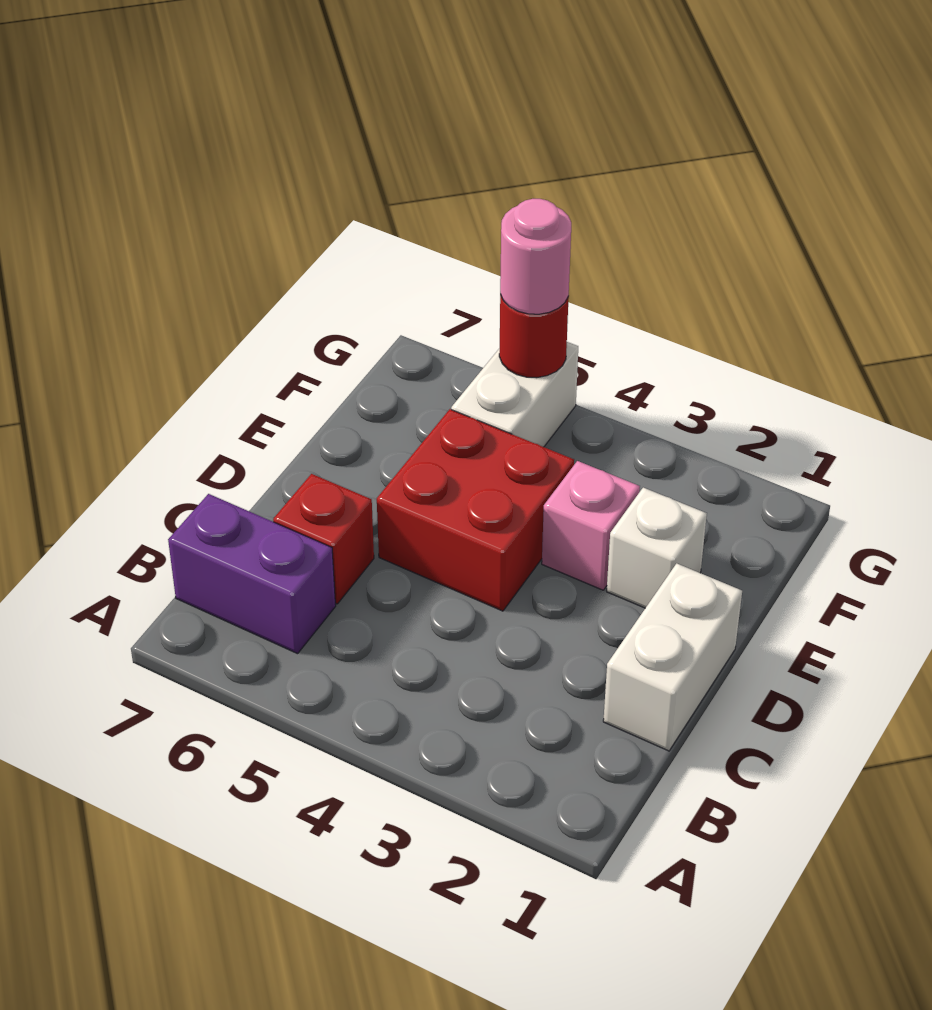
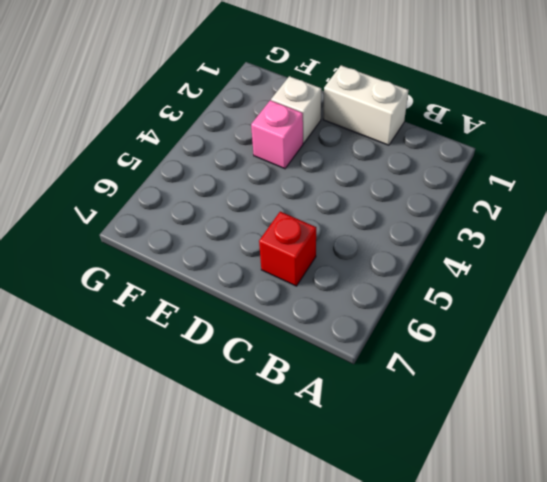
none -> purple 1x2 brick [168,494,336,654]
none -> red 2x2 brick [377,409,574,611]

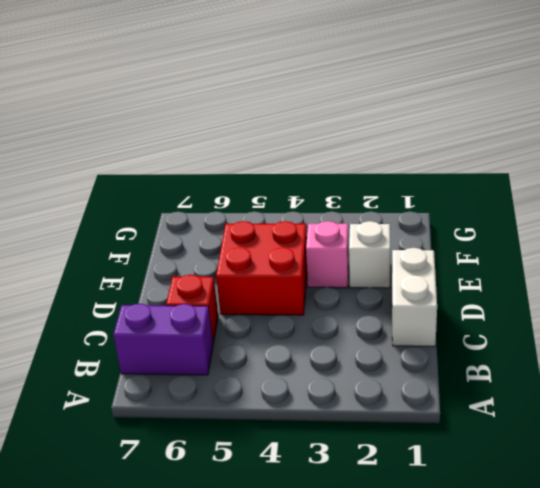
none -> white 1x2 brick [451,342,578,447]
none -> red 1x1 round brick [499,294,569,378]

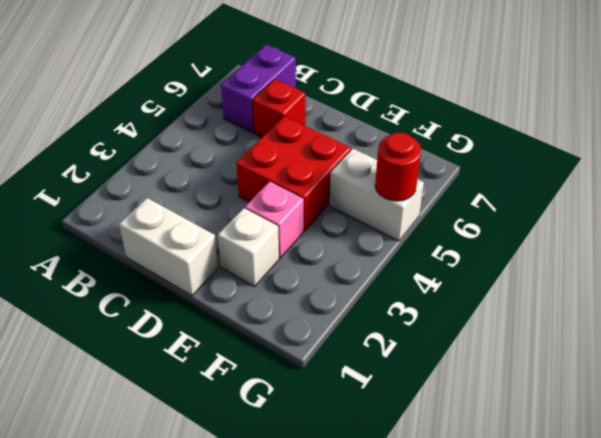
none -> pink 1x1 round brick [500,199,571,314]

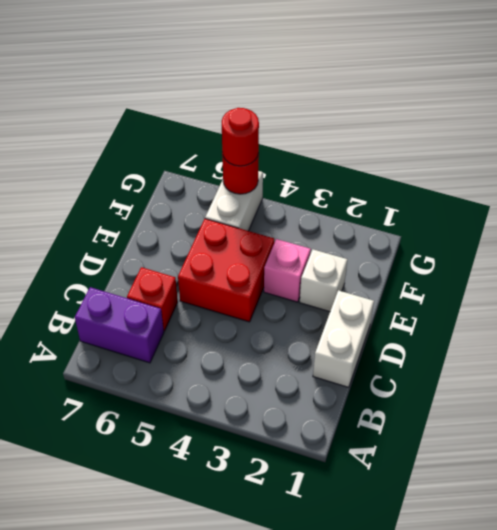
red 1x1 round brick [222,108,259,166] -> pink 1x1 round brick [500,199,571,314]

